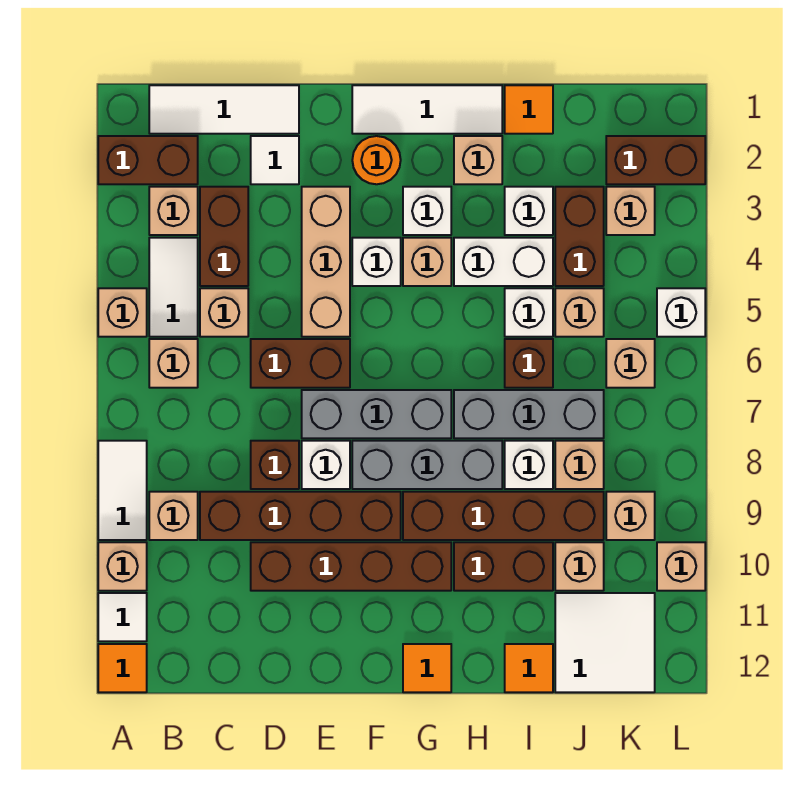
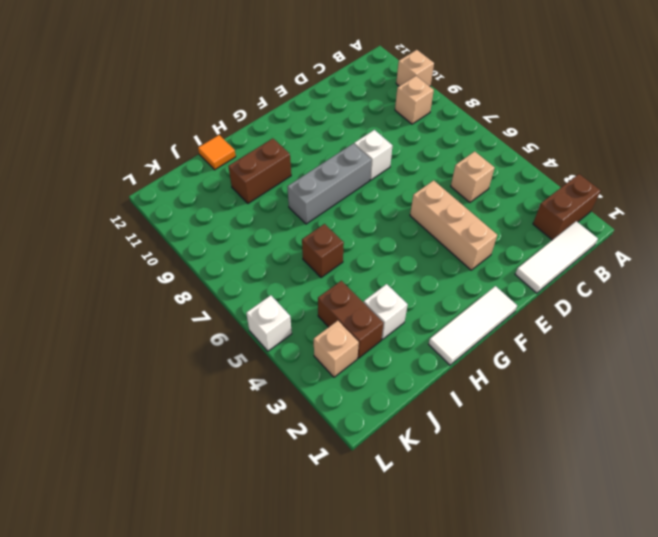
none -> tan 1x1 brick [98,288,147,337]
none -> white 1x2 tile [98,441,147,540]
none -> white 1x1 tile [98,593,147,641]
none -> orange 1x1 tile [98,644,147,692]

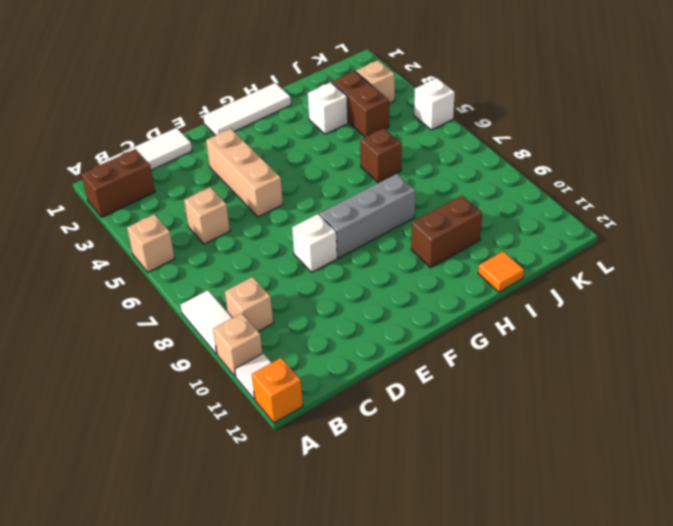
orange 1x1 brick [252,358,303,423] -> orange 1x1 tile [98,644,147,692]
none -> tan 1x1 brick [149,187,198,235]
none -> white 1x2 tile [149,238,198,337]
none -> tan 1x1 brick [149,339,198,388]
none -> brown 1x2 brick [200,187,248,286]

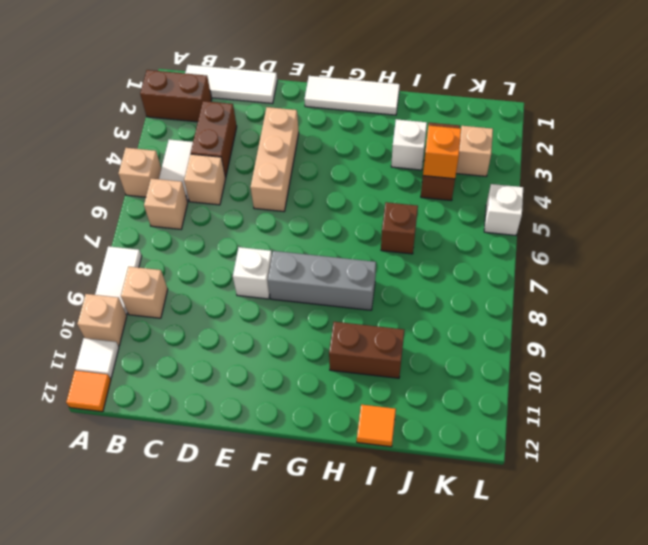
orange 1x1 brick [423,125,461,179] -> none
none -> tan 1x1 brick [149,187,198,235]
none -> brown 1x4 brick [200,492,401,540]
none -> white 1x1 tile [251,136,299,184]
none -> brown 1x2 brick [251,339,350,388]

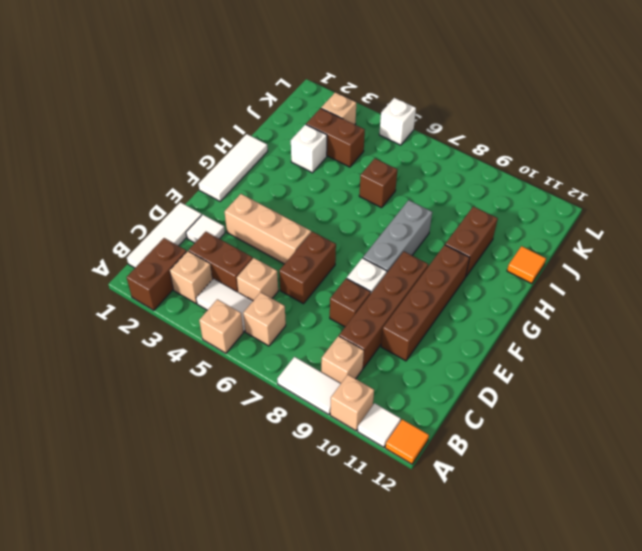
none -> grey 1x3 brick [302,390,451,438]
none -> orange 1x1 round brick [352,136,401,184]
none -> white 1x1 brick [352,238,401,286]
none -> white 1x1 brick [403,187,451,235]

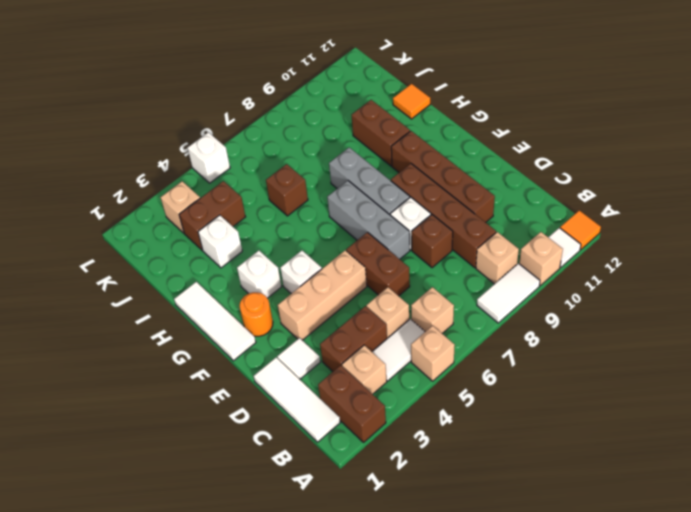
none -> tan 1x1 brick [403,238,451,286]
none -> brown 1x4 brick [403,492,604,540]
none -> orange 1x1 tile [403,644,451,692]
none -> tan 1x1 brick [454,136,502,184]

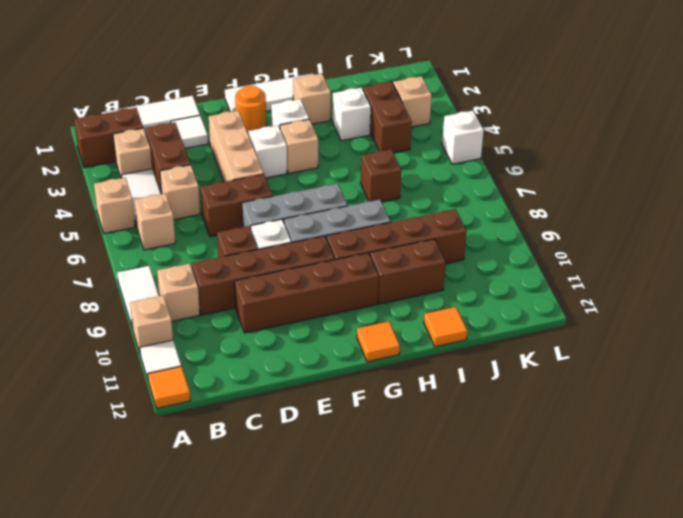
none -> white 1x2 brick [454,238,553,286]
none -> grey 1x3 brick [454,390,604,438]
none -> orange 1x1 tile [505,85,553,134]
none -> white 1x1 brick [505,288,553,337]

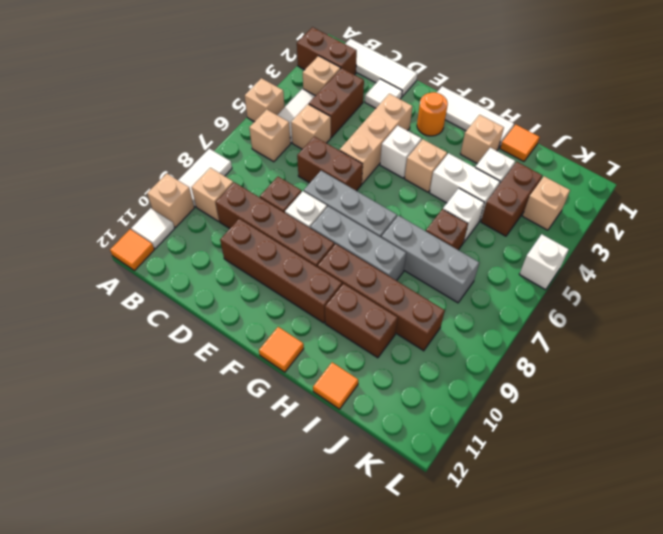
none -> white 1x1 brick [403,187,451,235]
none -> white 1x1 brick [505,441,553,489]
none -> tan 1x1 brick [555,288,604,337]
none -> tan 1x1 brick [555,441,604,489]

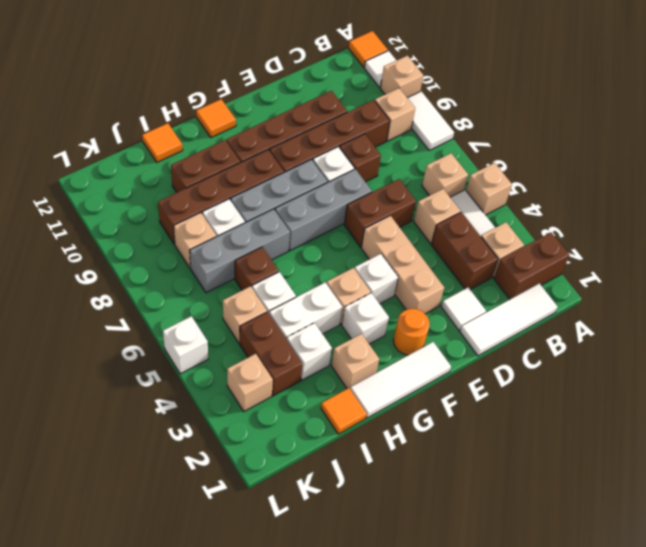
none -> tan 1x1 brick [555,542,604,591]
none -> white 2x2 tile [555,593,655,692]
none -> brown 1x2 brick [606,136,705,184]
none -> tan 1x1 brick [606,339,655,388]

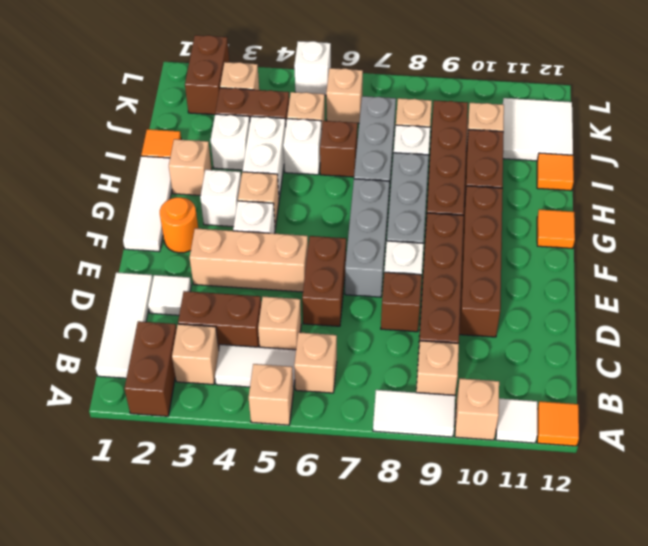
none -> tan 1x1 brick [606,492,655,540]
none -> tan 1x1 brick [657,542,705,591]

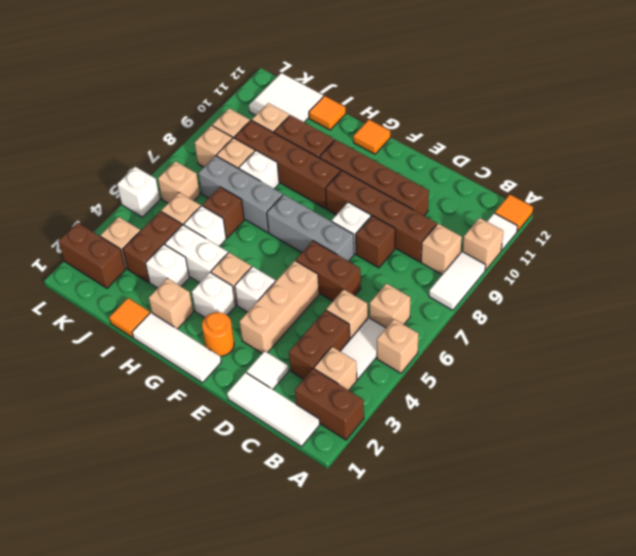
tan 1x1 brick [195,126,233,167] -> tan 1x1 brick moved to [657,542,705,591]
none -> grey 1x3 brick [352,441,502,489]

